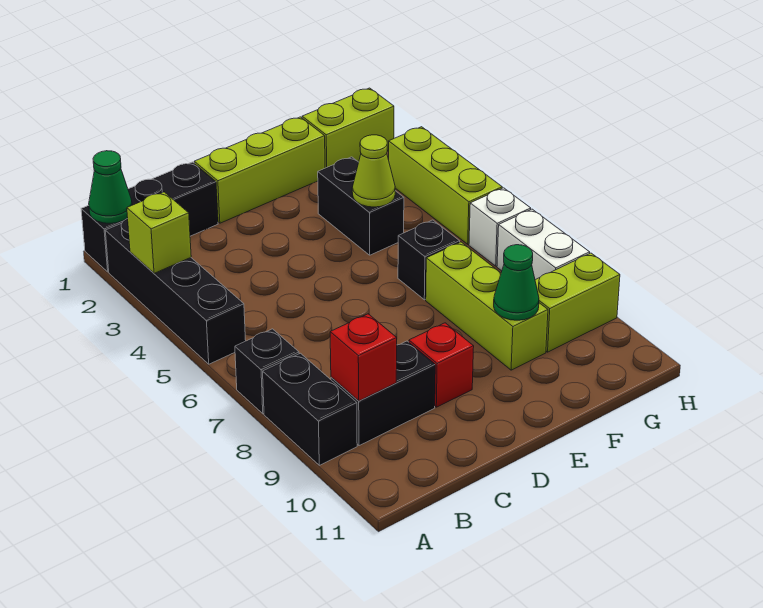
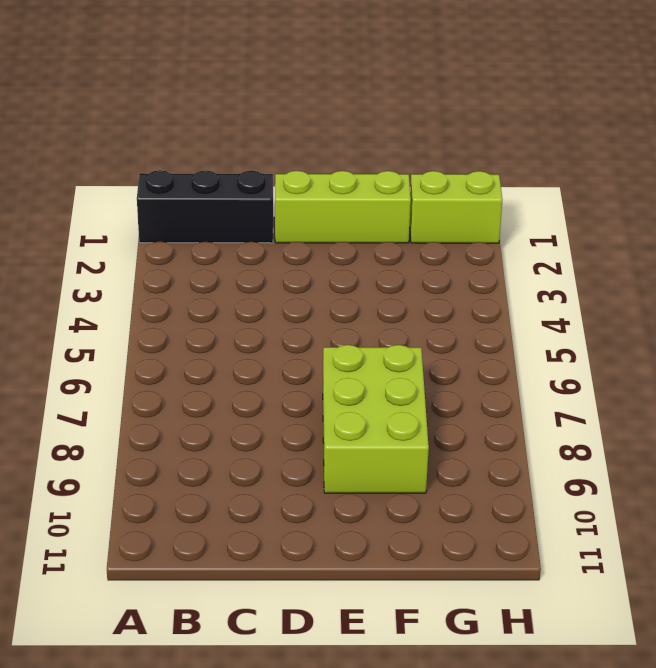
lime 2x3 brick [323,345,429,493] -> lime 1x3 brick [426,242,548,370]
none -> black 1x4 brick [105,219,246,364]
none -> black 1x1 brick [235,329,299,414]
none -> black 1x2 brick [263,353,357,465]

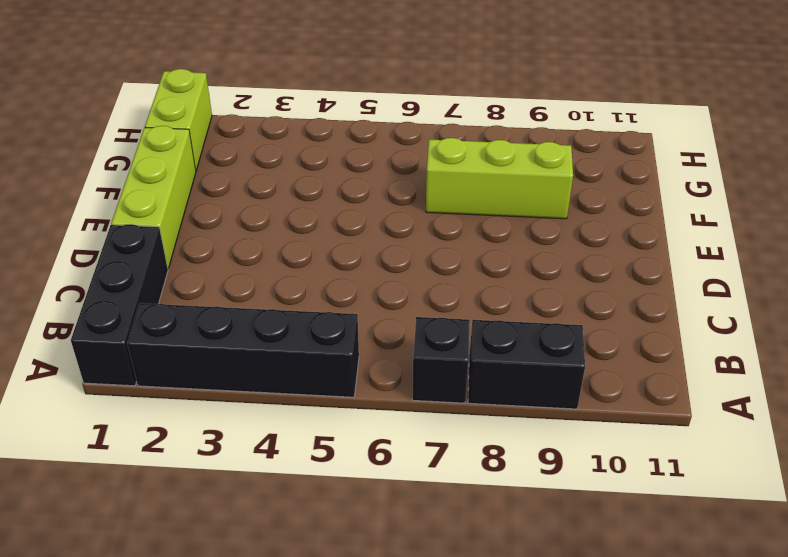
none -> black 1x2 brick [331,341,435,446]
none -> red 1x1 brick [409,323,474,407]
none -> black 1x2 brick [318,157,404,255]

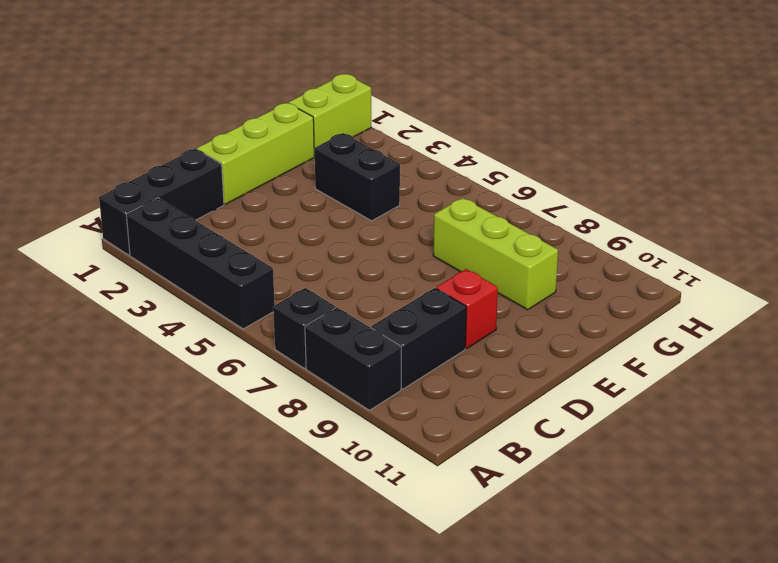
none -> black 1x1 brick [398,220,460,300]
none -> lime 1x2 brick [535,253,620,352]
none -> lime 1x3 brick [389,127,502,244]

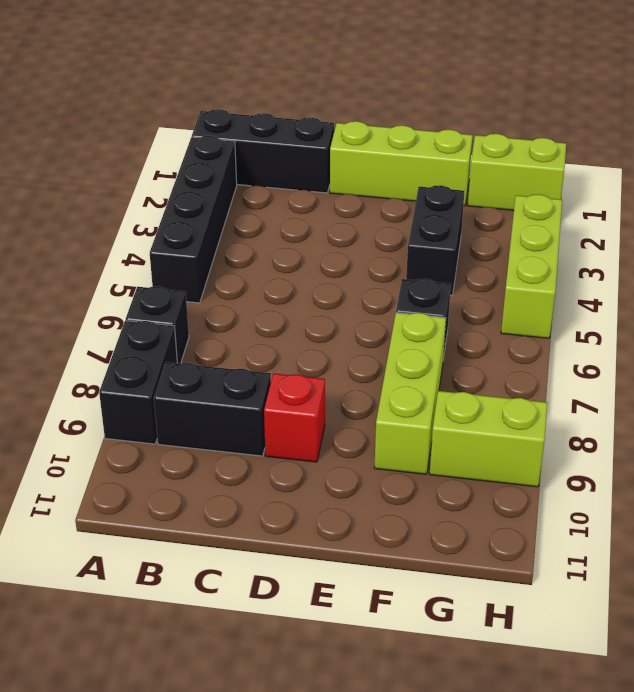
none -> white 1x1 brick [469,188,531,266]
none -> white 1x2 brick [497,209,590,280]
none -> green 1x1 cone [89,151,132,223]

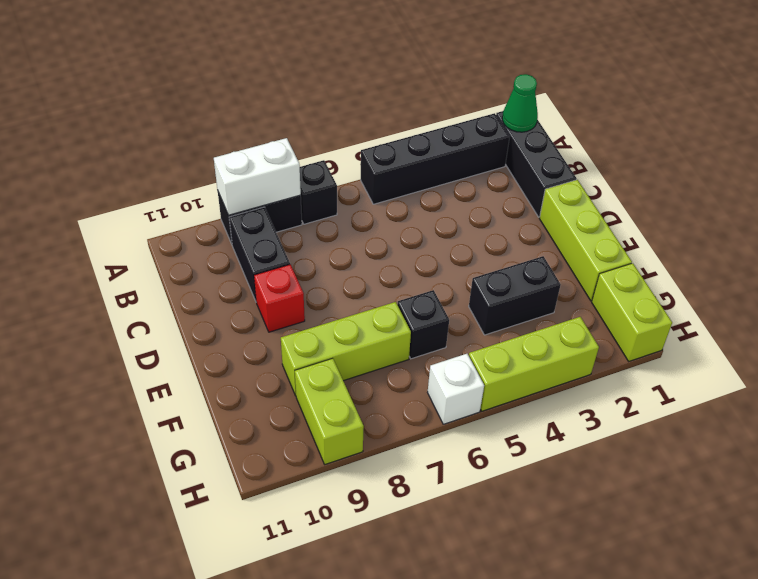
white 1x2 brick [214,138,301,215] -> white 1x2 brick moved to [497,209,590,280]
none -> lime 1x1 brick [127,192,191,273]
none -> red 1x1 brick [330,314,397,401]
none -> lime 1x1 cone [352,135,395,207]

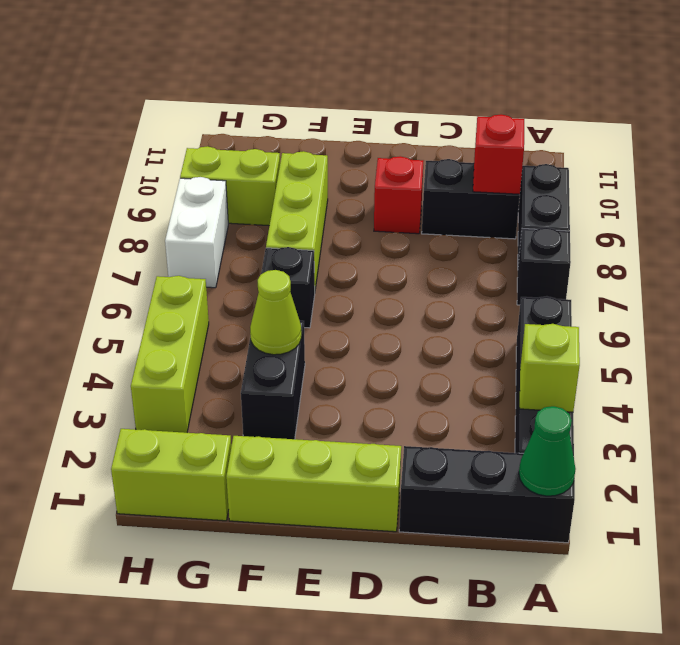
none -> white 1x1 brick [469,188,531,266]
none -> green 1x1 cone [494,245,539,320]

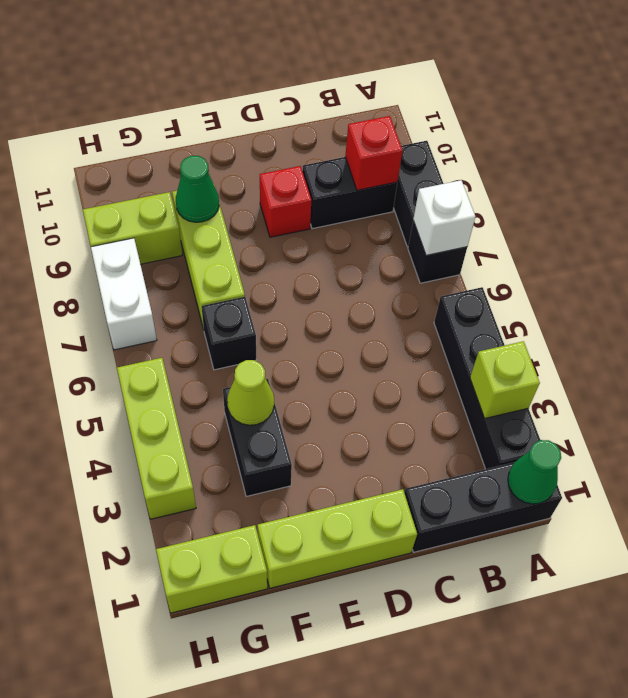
white 1x1 brick [413,180,475,255] -> white 1x1 brick moved to [469,188,531,266]

